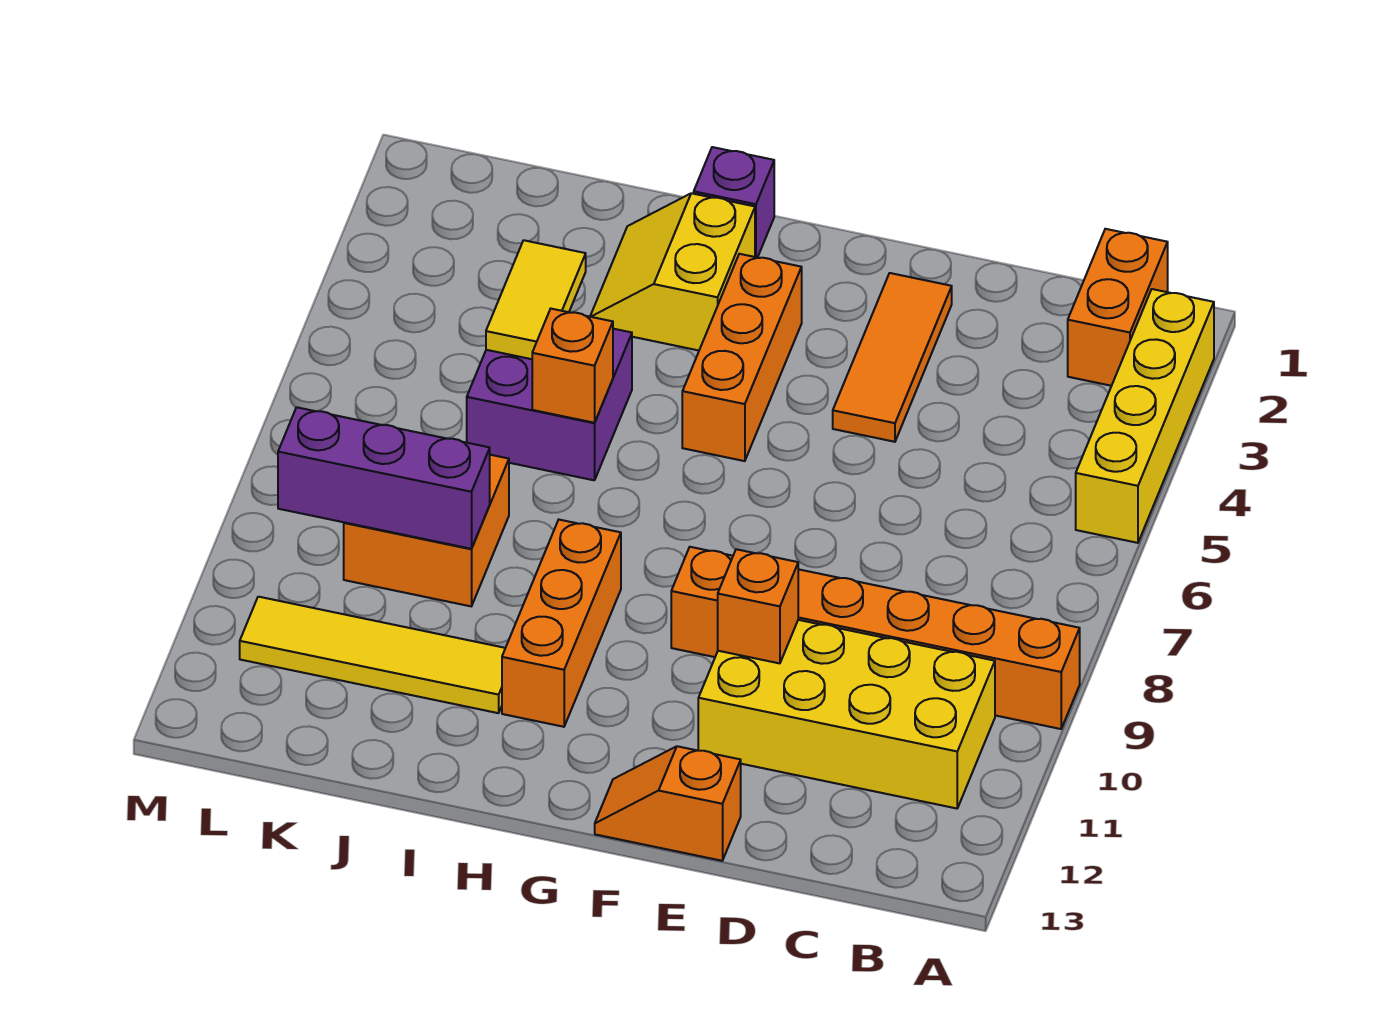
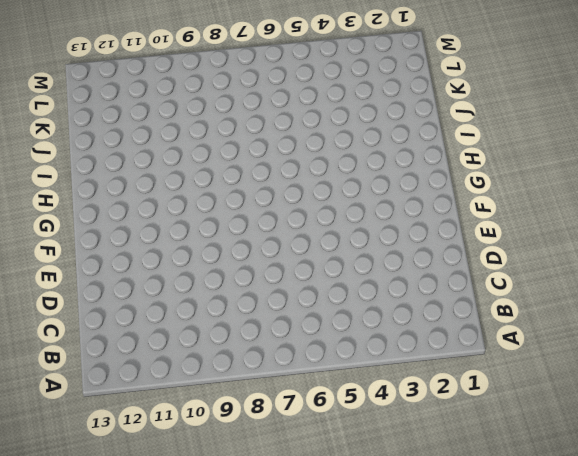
none -> yellow 1x4 brick [1076,289,1214,543]
none -> orange 1x6 brick [671,547,1080,729]
none -> orange 1x2 brick [1068,229,1168,386]

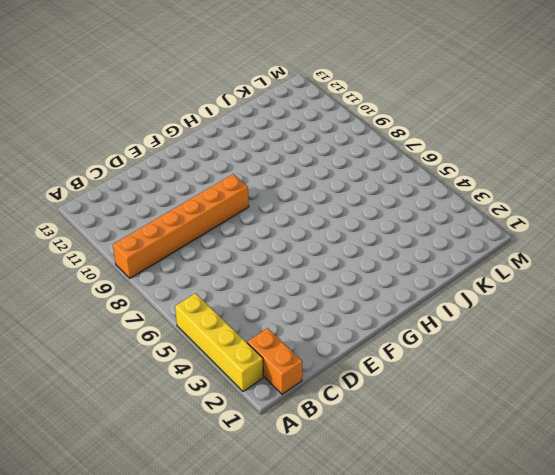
none -> yellow 2x4 brick [698,620,995,808]
none -> orange 1x3 tile [833,273,952,442]
none -> orange 1x2 slope [595,746,741,861]

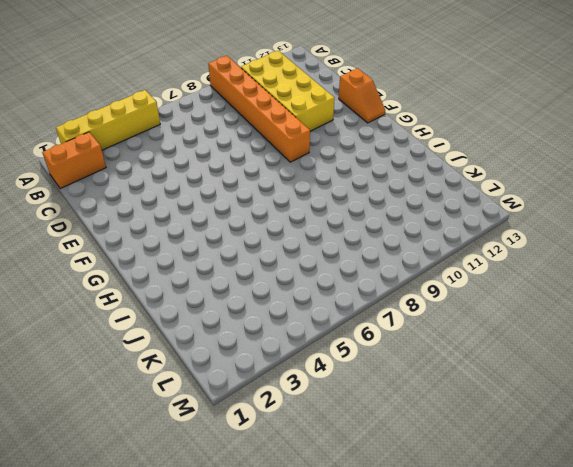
none -> orange 1x3 tile [833,273,952,442]
none -> orange 1x3 brick [682,254,802,461]
none -> purple 1x1 brick [694,147,774,257]

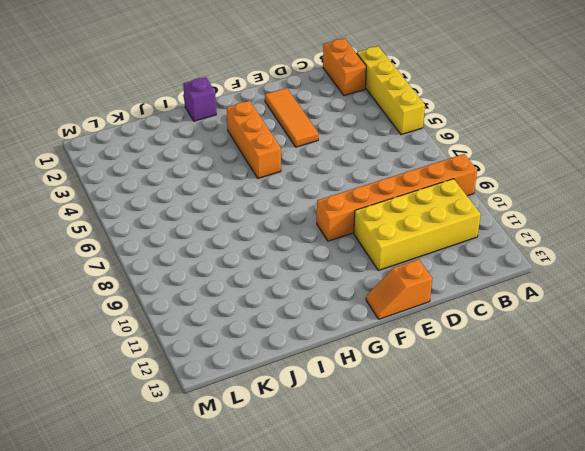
none -> yellow 2x2 slope [590,193,755,350]
none -> orange 1x3 brick [502,520,621,727]
none -> purple 2x2 brick [467,329,632,480]

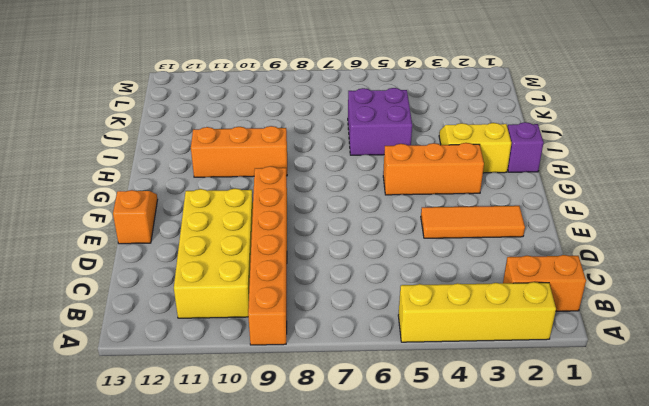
none -> yellow 1x4 tile [240,597,505,713]
none -> orange 2x2 brick [344,455,509,606]
none -> orange 1x1 brick [718,549,798,663]

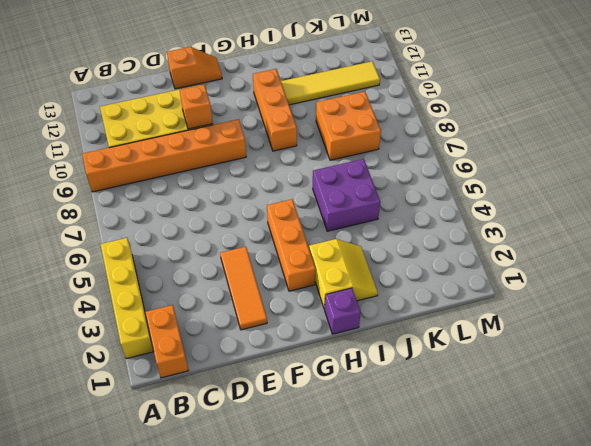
none -> orange 1x1 brick [532,309,613,423]
none -> yellow 1x2 tile [486,240,586,359]
none -> purple 1x3 brick [278,407,490,549]

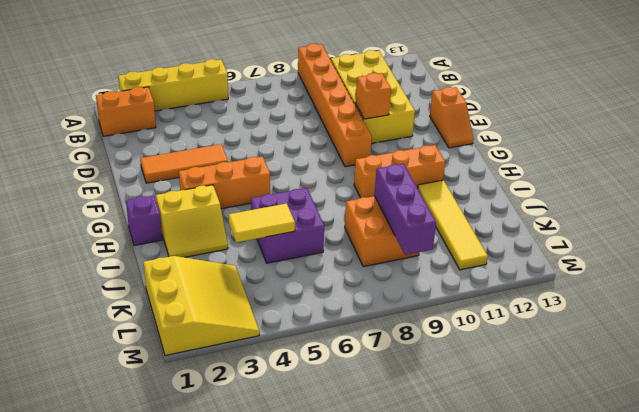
yellow 3x3 slope [143,256,259,356] -> none
none -> orange 1x1 brick [532,309,613,423]

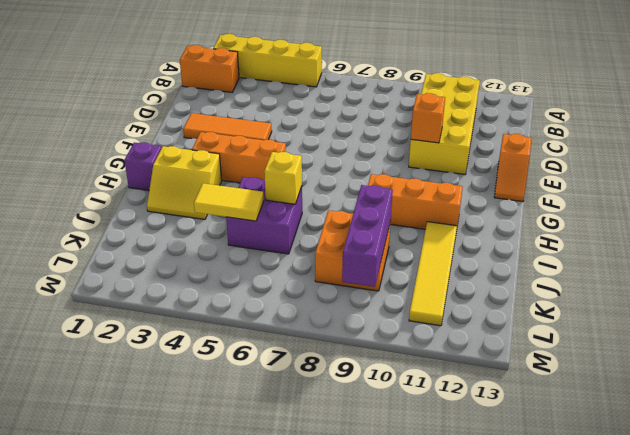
yellow 1x1 brick [264,152,302,204] -> orange 1x1 brick [532,309,613,423]
none -> orange 1x6 brick [671,547,1080,729]

